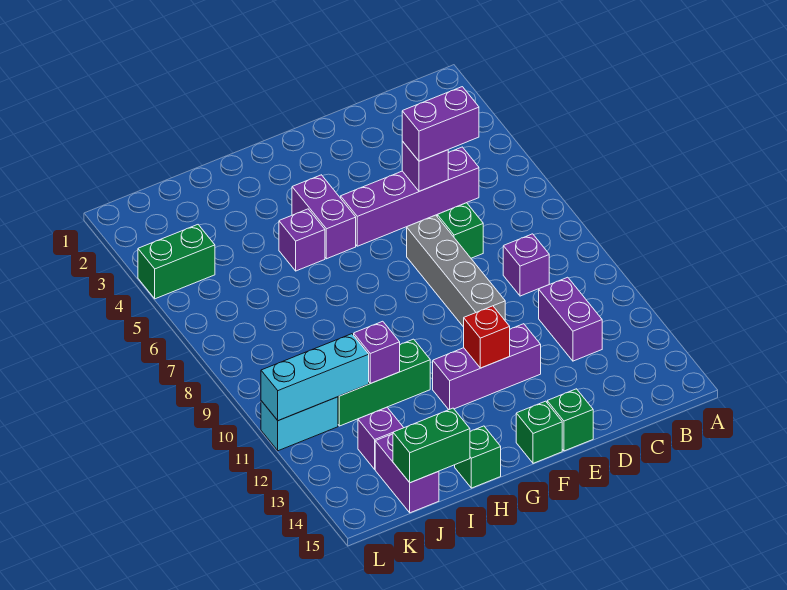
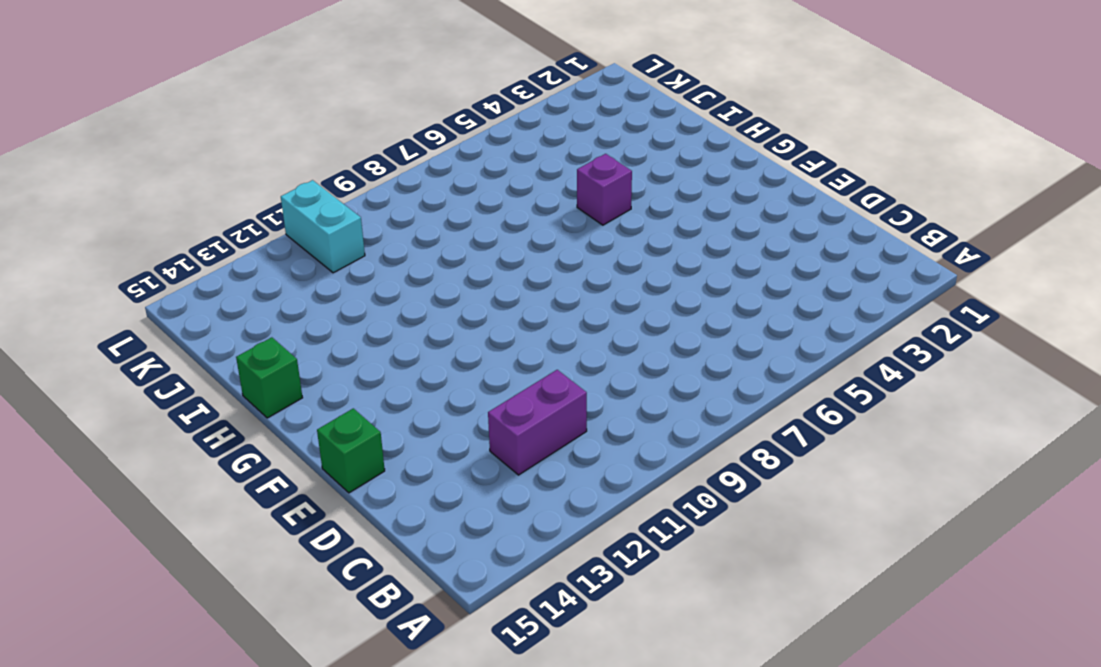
none -> purple 1x4 brick [341,147,479,246]
none -> purple 1x1 brick [503,234,549,296]
none -> green 1x1 brick [437,203,483,258]

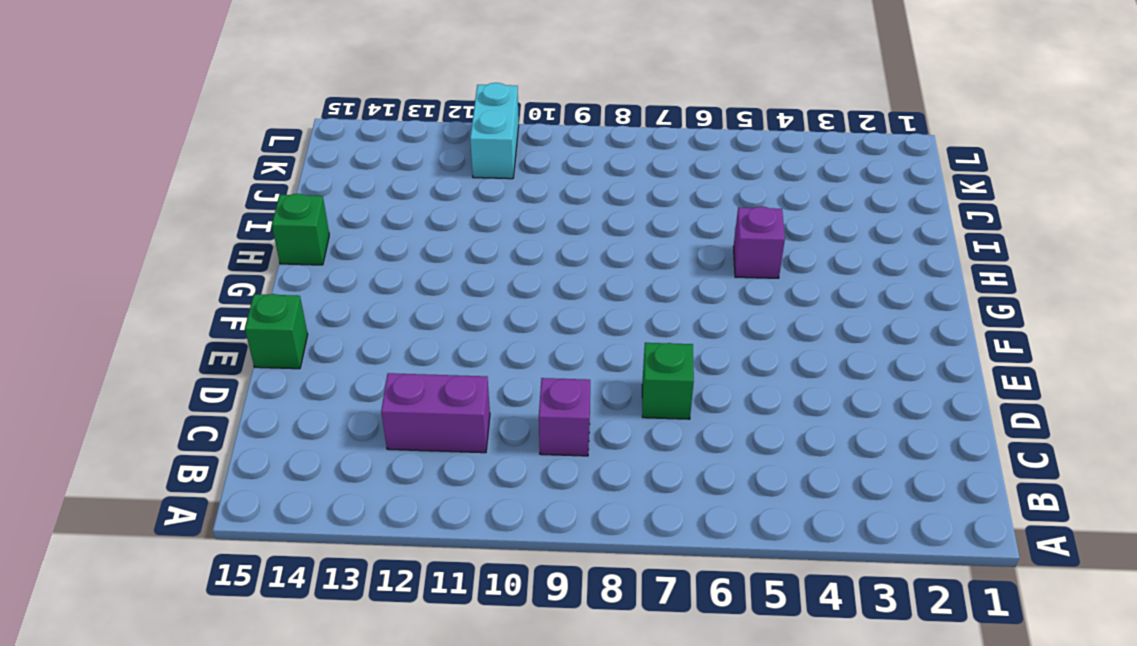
none -> purple 1x4 brick [341,147,479,246]
none -> grey 1x4 brick [407,215,505,327]
none -> purple 1x3 brick [433,324,541,410]

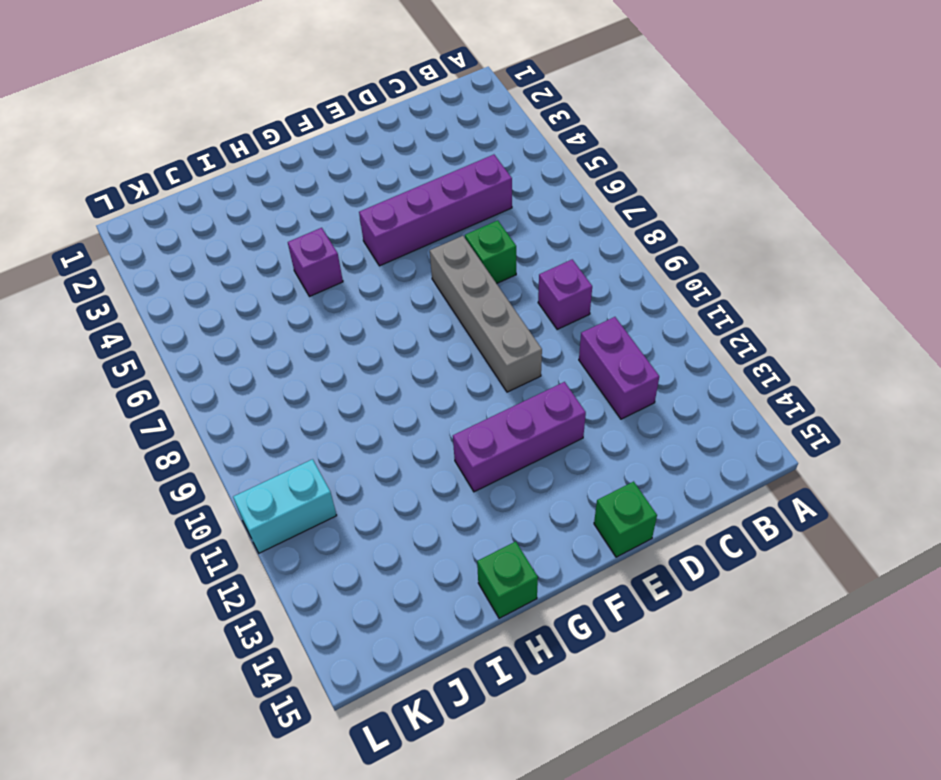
none -> green 1x1 brick [516,401,562,463]
none -> purple 1x2 brick [292,175,356,259]
none -> green 1x3 brick [338,339,430,426]

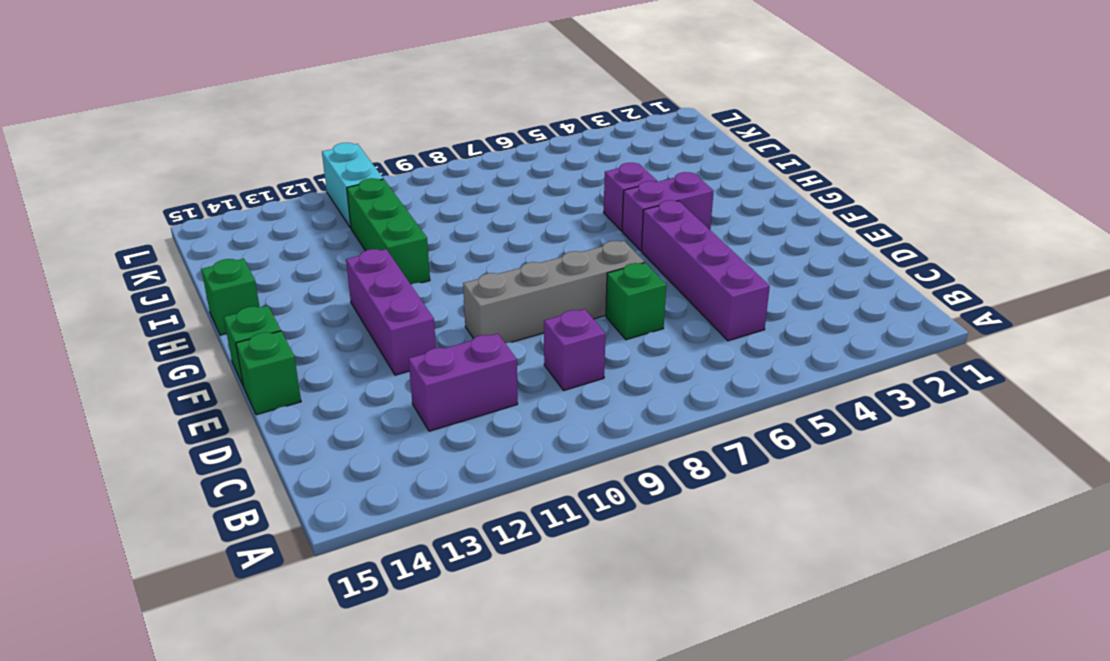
none -> purple 1x1 brick [358,407,404,469]
none -> purple 1x2 brick [375,434,439,513]
none -> green 1x2 brick [138,225,215,299]

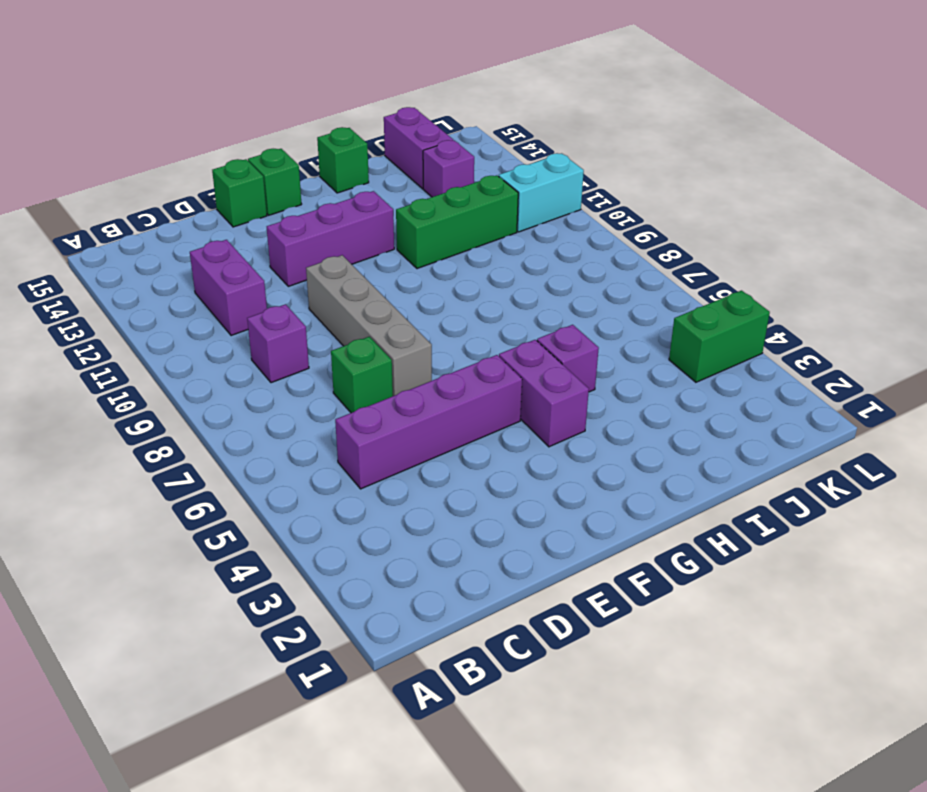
none -> purple 1x1 brick [402,141,448,191]
none -> red 1x1 brick [464,306,510,368]
none -> purple 1x1 brick [354,321,400,384]

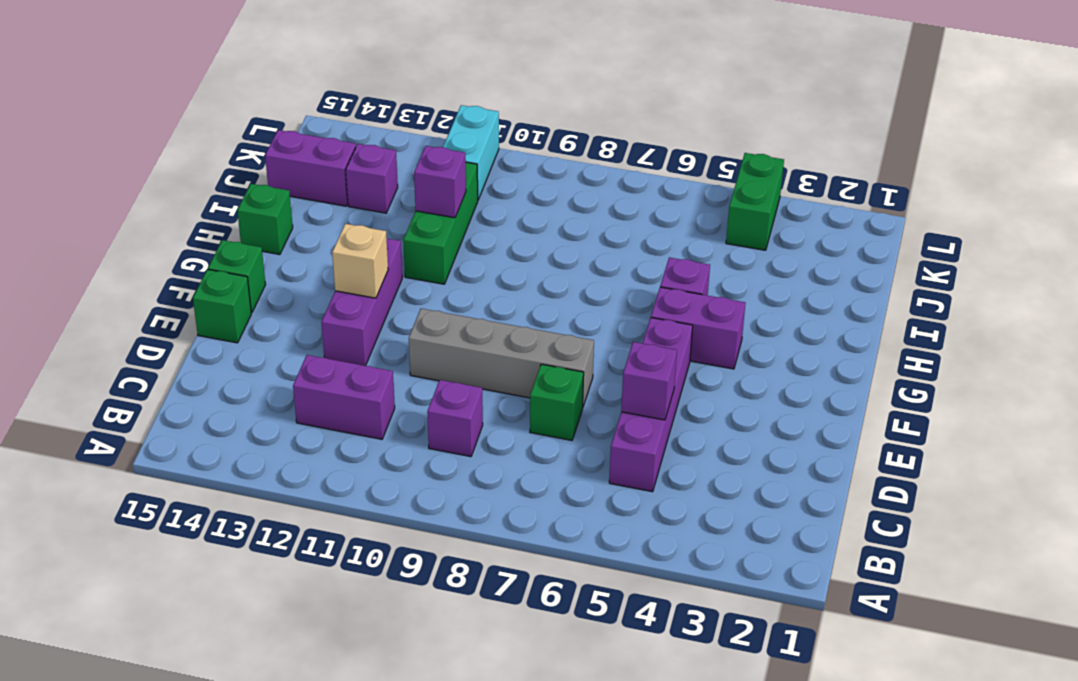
tan 1x1 brick [332,224,388,298] -> red 1x1 brick [464,306,510,368]
none -> green 1x2 brick [393,408,470,483]
none -> cyan 1x3 brick [261,334,369,421]
none -> purple 1x2 brick [402,87,479,161]

